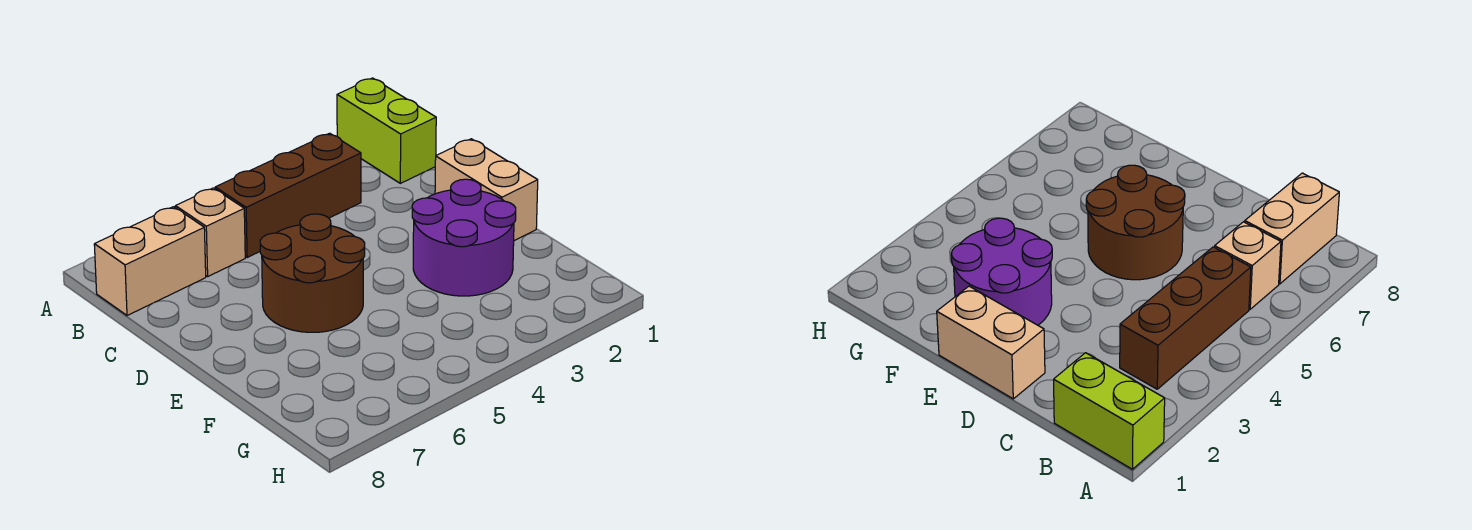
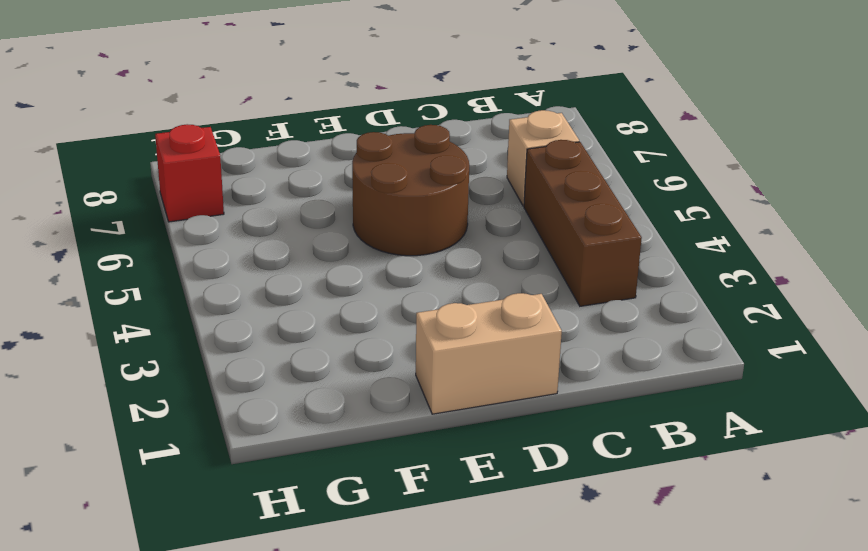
red 1x1 brick [155,124,224,222] -> none
none -> lime 1x2 brick [337,78,436,183]
none -> tan 1x2 brick [94,207,206,316]

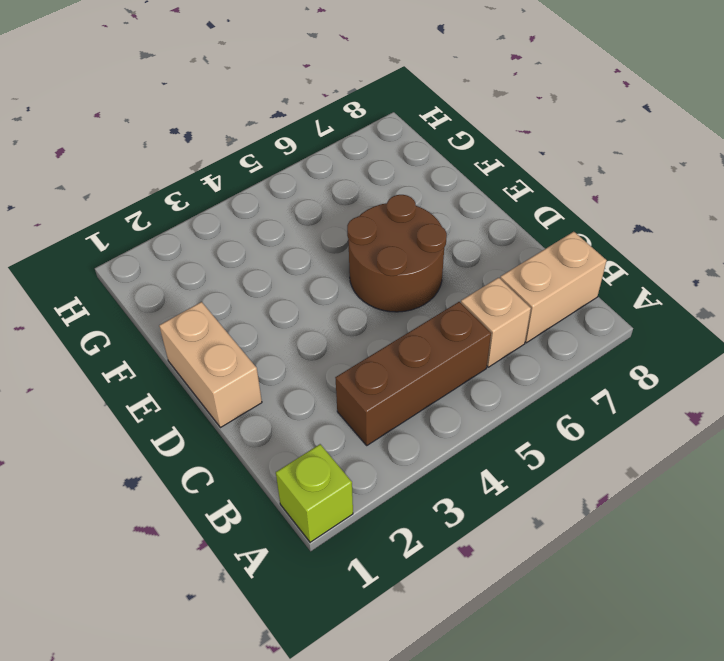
lime 1x1 brick [276,444,353,542] -> lime 1x2 brick [337,78,436,183]
none -> purple 2x2 round brick [412,179,516,296]

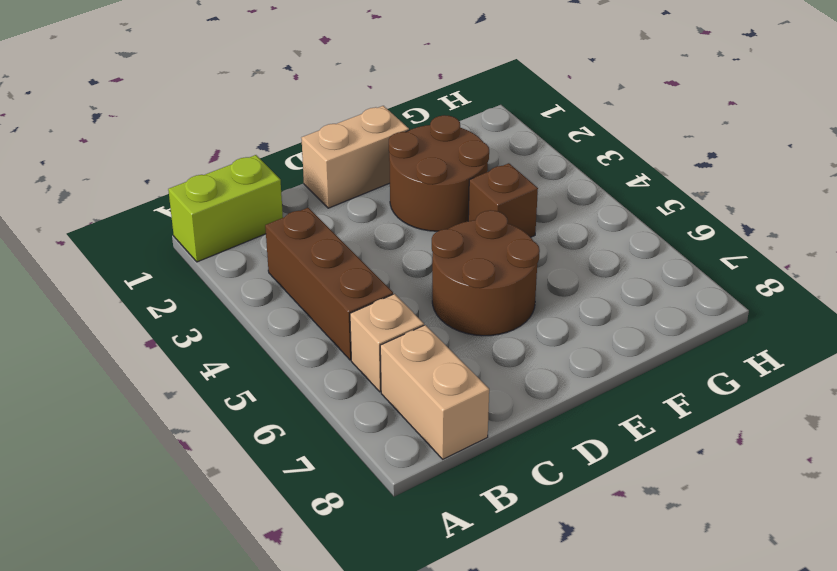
brown 2x2 round brick [389,115,489,231] -> purple 2x2 round brick [412,179,516,296]
brown 1x1 brick [468,163,538,237] -> none

